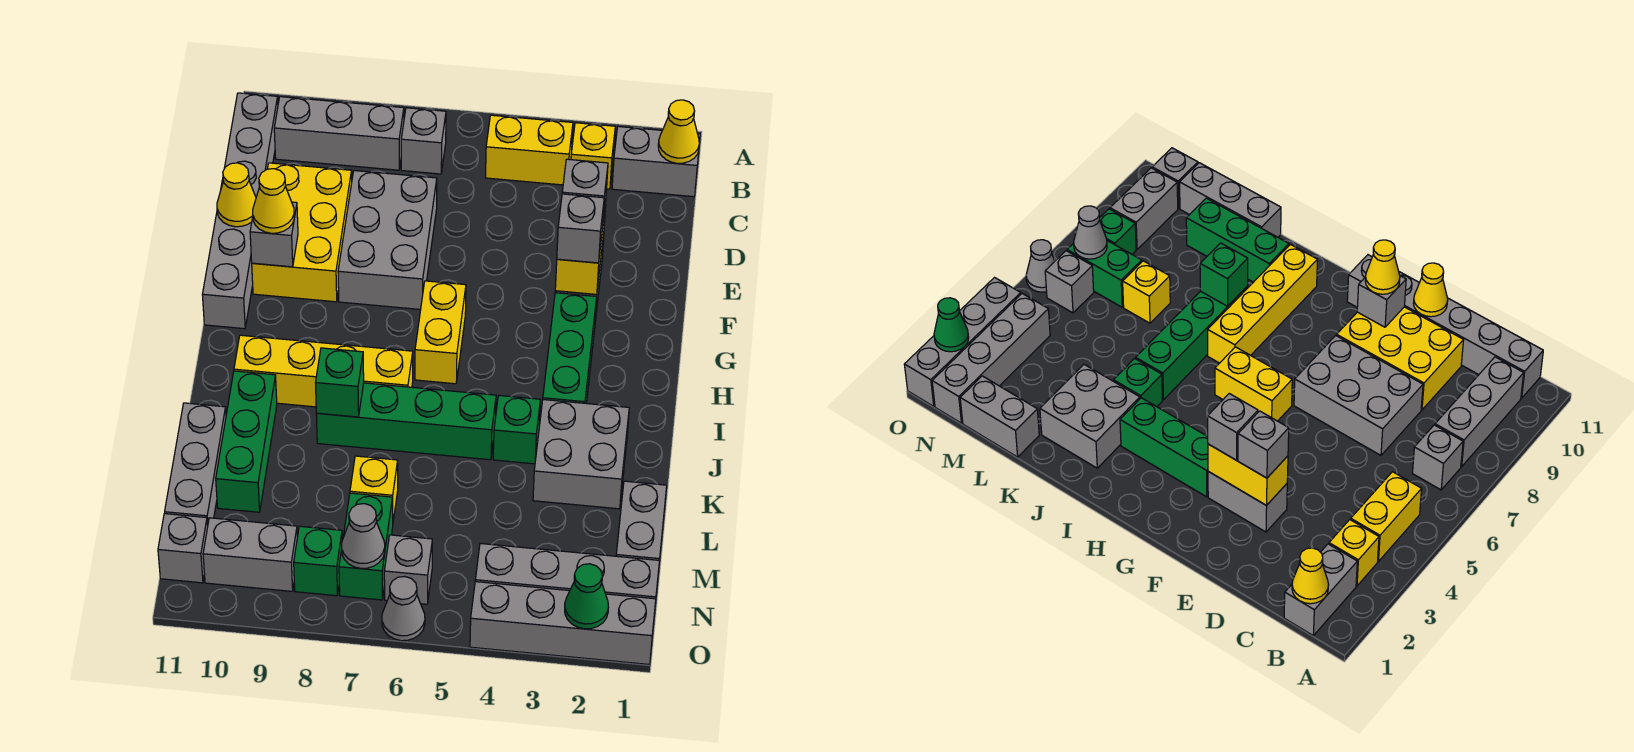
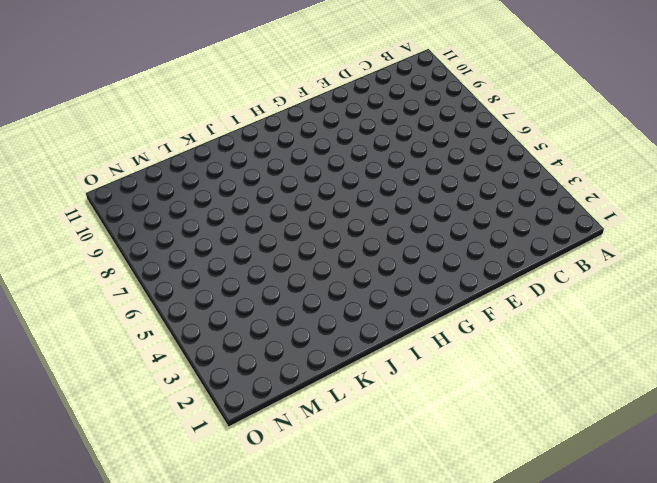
none -> grey 1x2 brick [612,127,700,197]
none -> yellow 1x1 brick [571,123,615,189]
none -> yellow 1x2 brick [486,115,573,185]
none -> grey 1x1 brick [401,108,446,174]

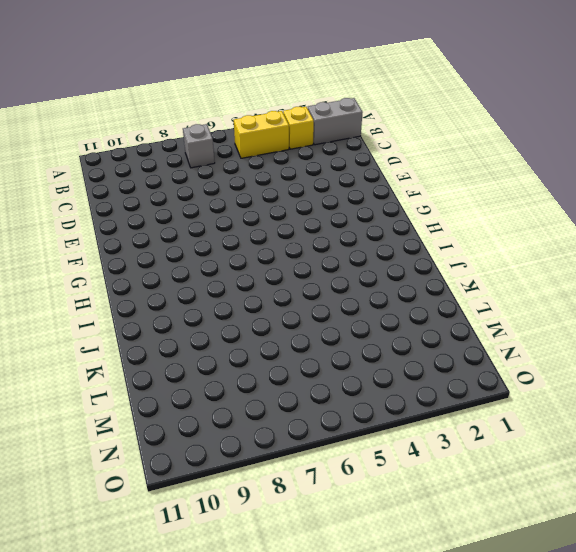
none -> grey 1x3 brick [274,97,404,170]
none -> grey 1x6 brick [202,93,278,329]
none -> grey 2x3 brick [338,171,437,310]
none -> yellow 2x3 brick [252,163,352,302]

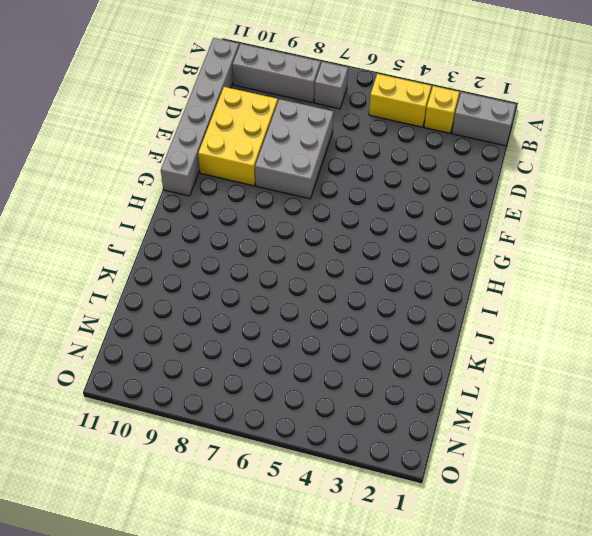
none -> grey 1x2 brick [1208,471,1287,532]
none -> green 1x3 brick [543,293,597,403]
none -> yellow 1x2 brick [415,281,466,384]
none -> yellow 1x4 brick [234,335,413,407]

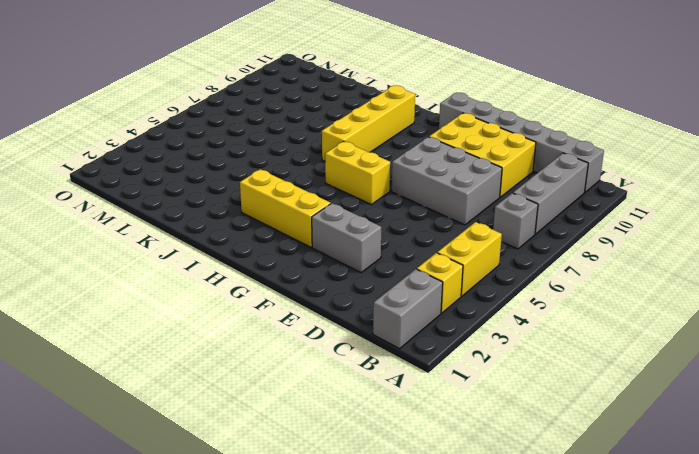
yellow 1x3 brick [240,169,331,247] -> green 1x3 brick [543,293,597,403]
none -> grey 2x2 brick [533,400,629,509]
none -> green 1x1 brick [493,396,540,464]
none -> green 1x4 brick [316,383,496,460]
none -> green 1x3 brick [216,371,277,512]

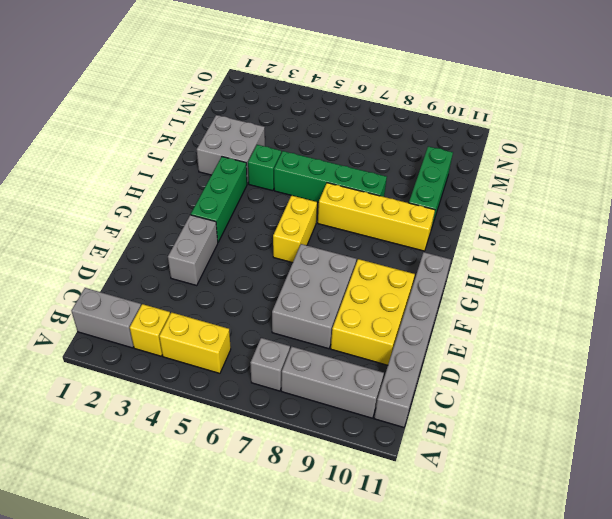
none -> grey 1x3 brick [165,403,226,525]
none -> grey 1x2 brick [616,481,667,574]
none -> yellow 1x1 brick [350,456,398,521]
none -> green 1x2 brick [339,493,393,600]

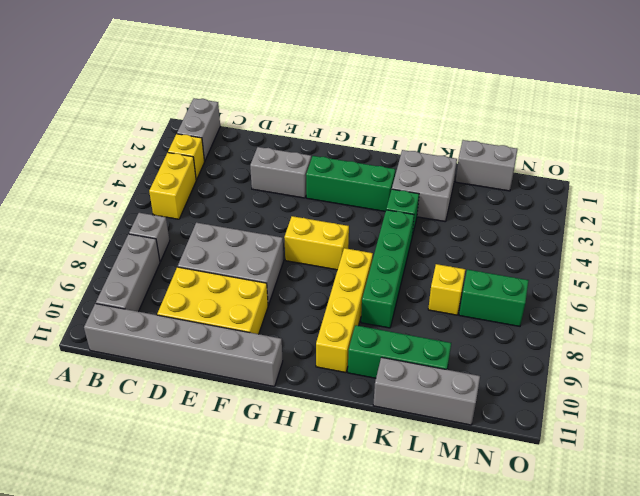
none -> grey 1x4 brick [475,543,660,616]
none -> grey 1x1 brick [384,535,432,604]
none -> green 1x1 brick [294,526,342,596]
none -> grey 1x2 brick [203,518,297,591]

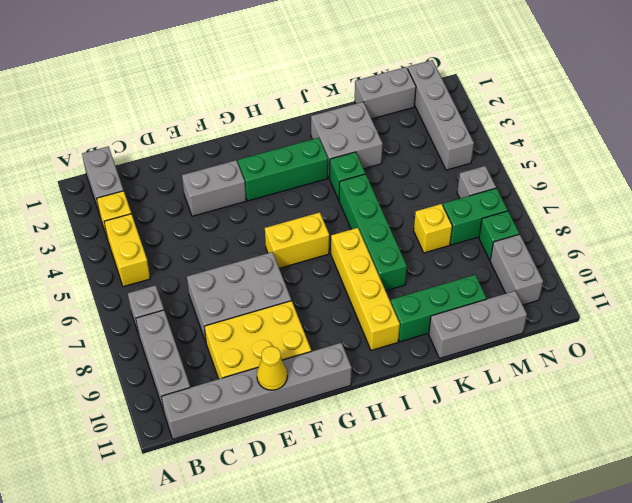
none -> grey 1x1 brick [158,514,208,583]
none -> grey 1x4 brick [470,582,656,665]
none -> grey 1x1 cone [382,576,425,641]
none -> yellow 1x1 cone [658,100,699,163]

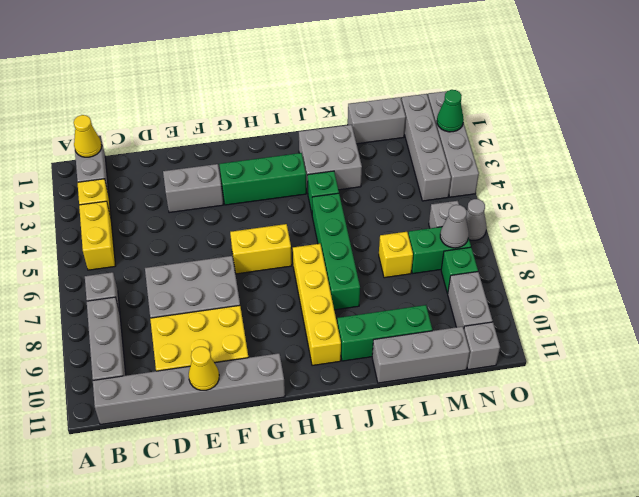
none -> yellow 1x2 brick [555,202,606,295]
none -> grey 1x1 brick [250,202,298,267]
none -> green 1x1 brick [316,348,364,417]
none -> grey 1x1 brick [562,159,608,220]

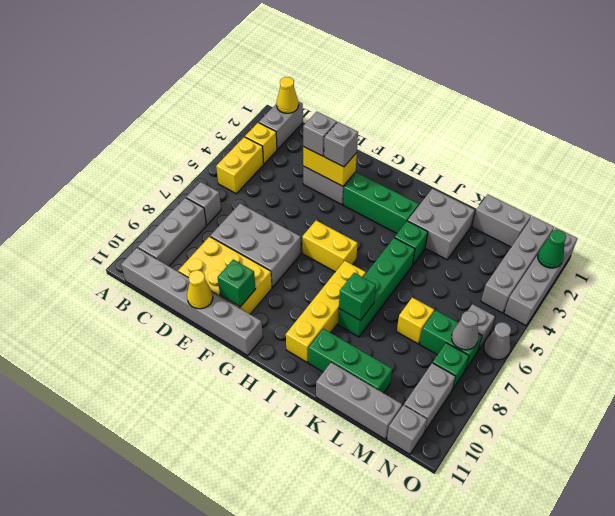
green 1x1 brick [218,260,255,307] -> grey 1x1 brick [250,202,298,267]
none -> yellow 1x1 cone [253,169,294,233]

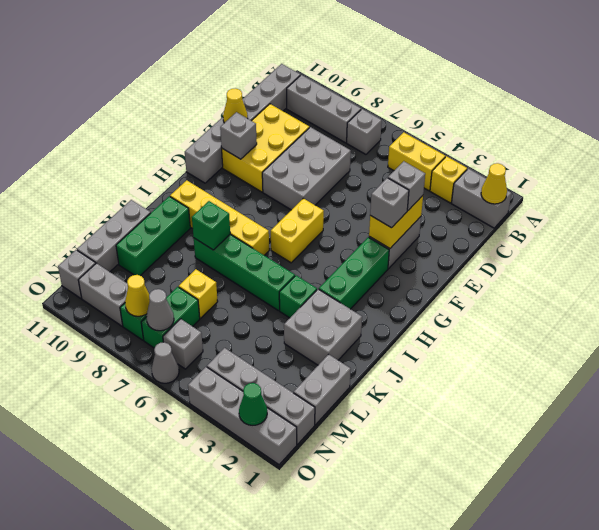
yellow 1x1 cone [125,275,150,316] -> yellow 1x1 cone moved to [253,169,294,233]

